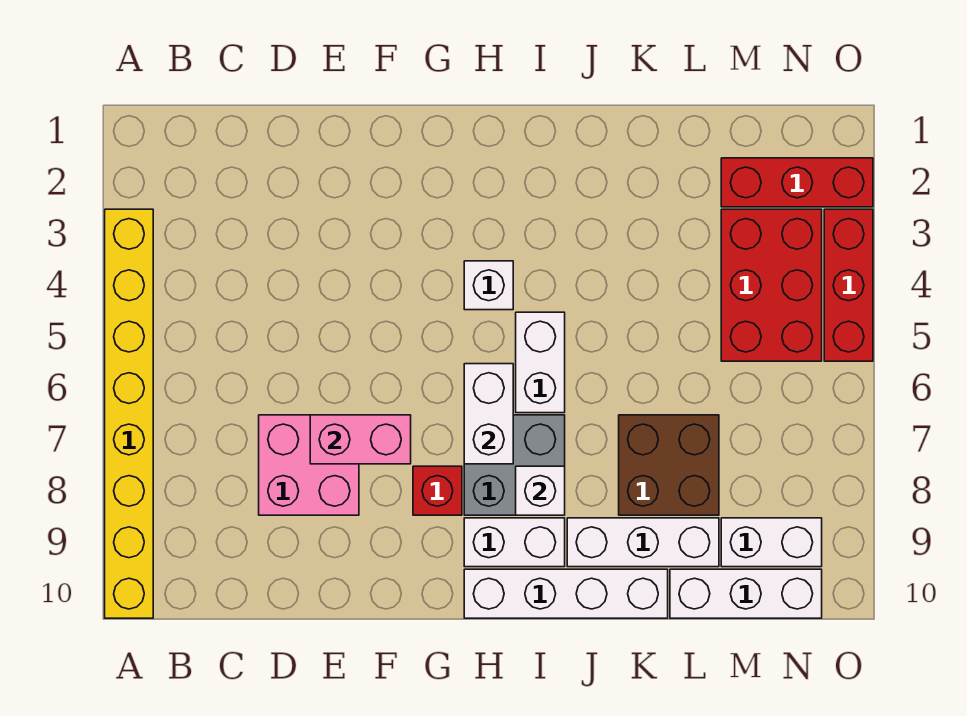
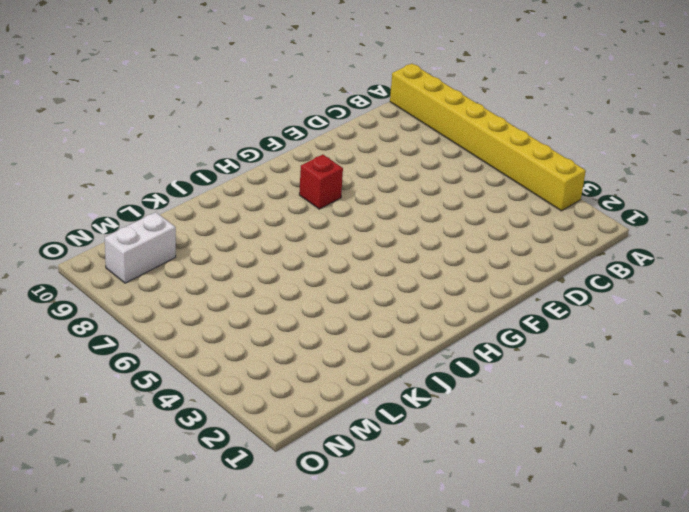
none -> pink 2x2 brick [259,415,359,515]
none -> white 1x1 brick [464,261,513,310]
none -> grey 2x2 brick [464,415,565,515]

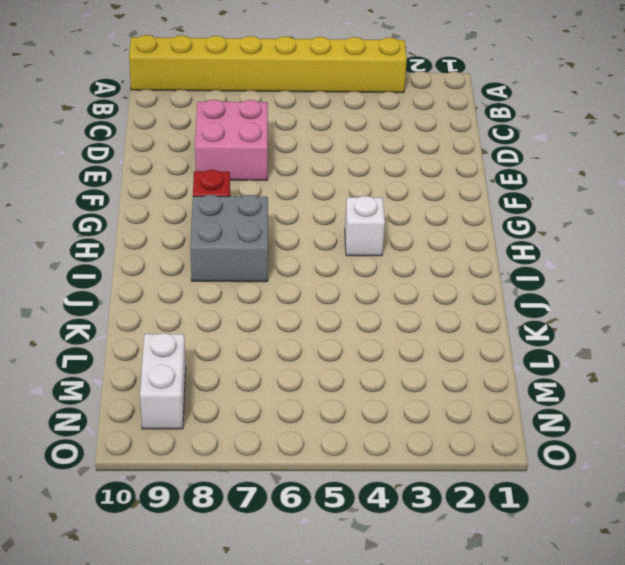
none -> white 1x2 brick [464,518,565,567]
none -> white 1x4 brick [464,569,668,618]
none -> white 1x2 brick [516,312,565,413]

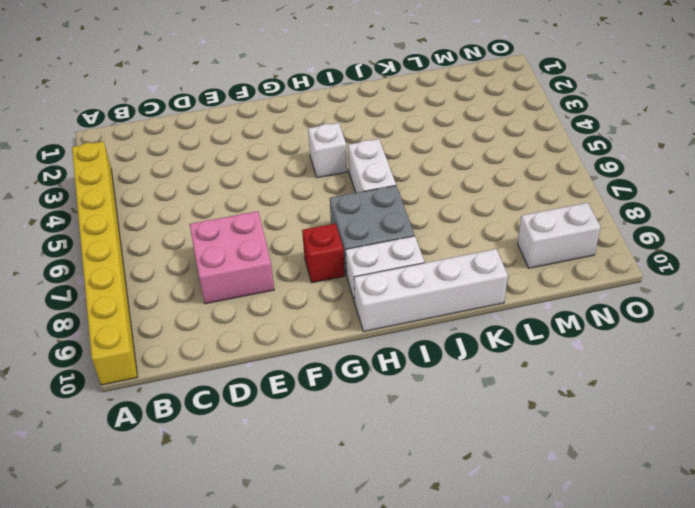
none -> white 1x3 brick [567,518,719,567]
none -> brown 2x2 brick [619,415,719,515]
none -> white 1x3 brick [670,569,822,618]

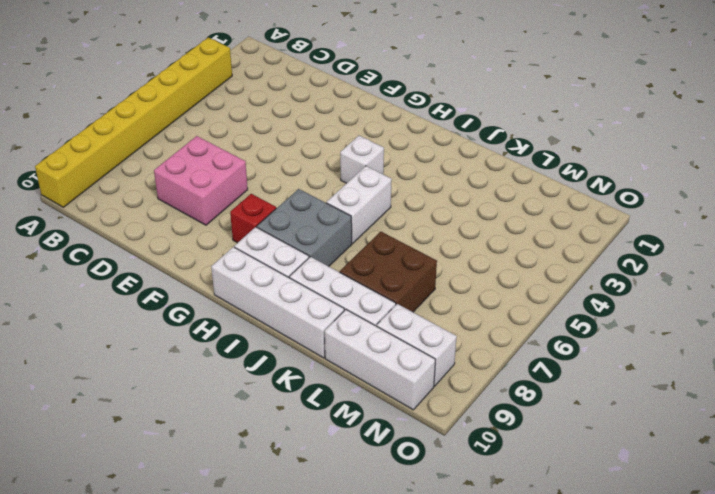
none -> red 1x3 brick [721,158,873,207]
none -> red 2x3 brick [721,209,822,361]
none -> red 1x3 brick [824,209,873,361]

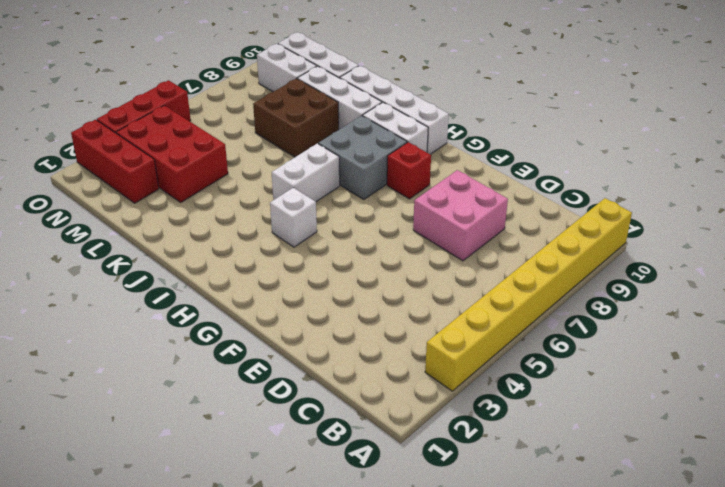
red 2x3 brick [116,106,228,202] -> red 2x3 brick turned to [721,209,822,361]
none -> pink 1x2 brick [310,415,411,464]
none -> white 1x2 brick [464,364,513,464]
none -> white 1x1 brick [516,466,565,515]

